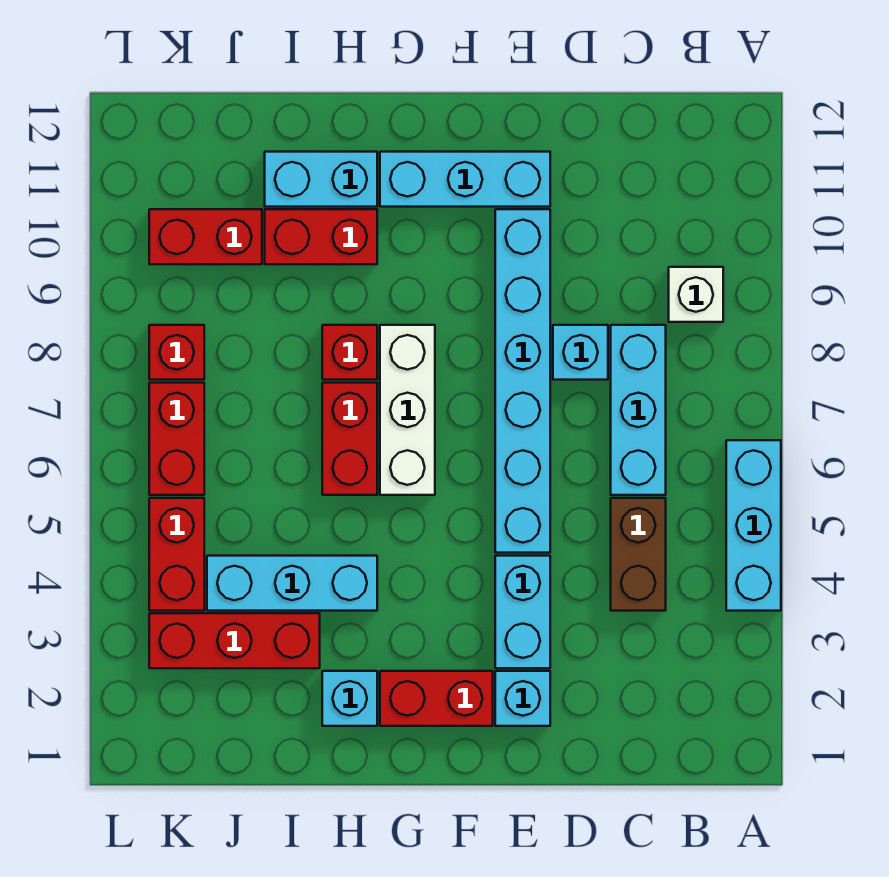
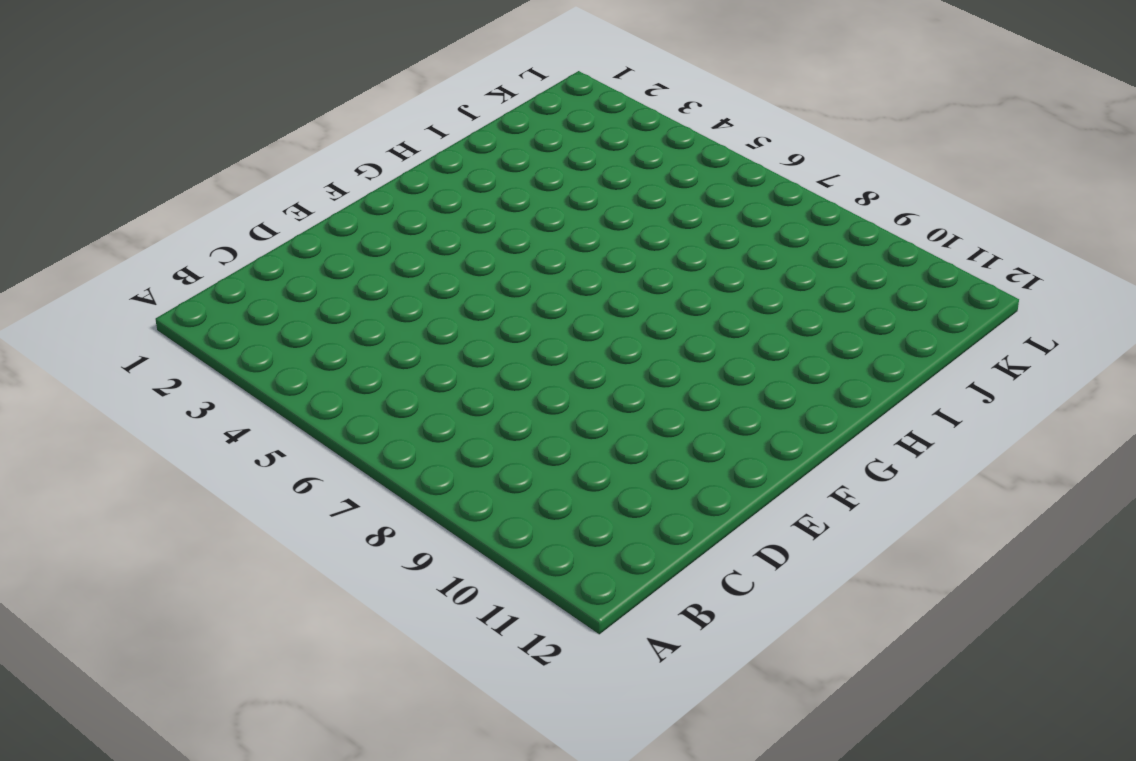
none -> cyan 1x3 brick [726,440,781,611]
none -> white 1x1 brick [669,267,723,322]
none -> brown 1x2 brick [611,498,666,611]

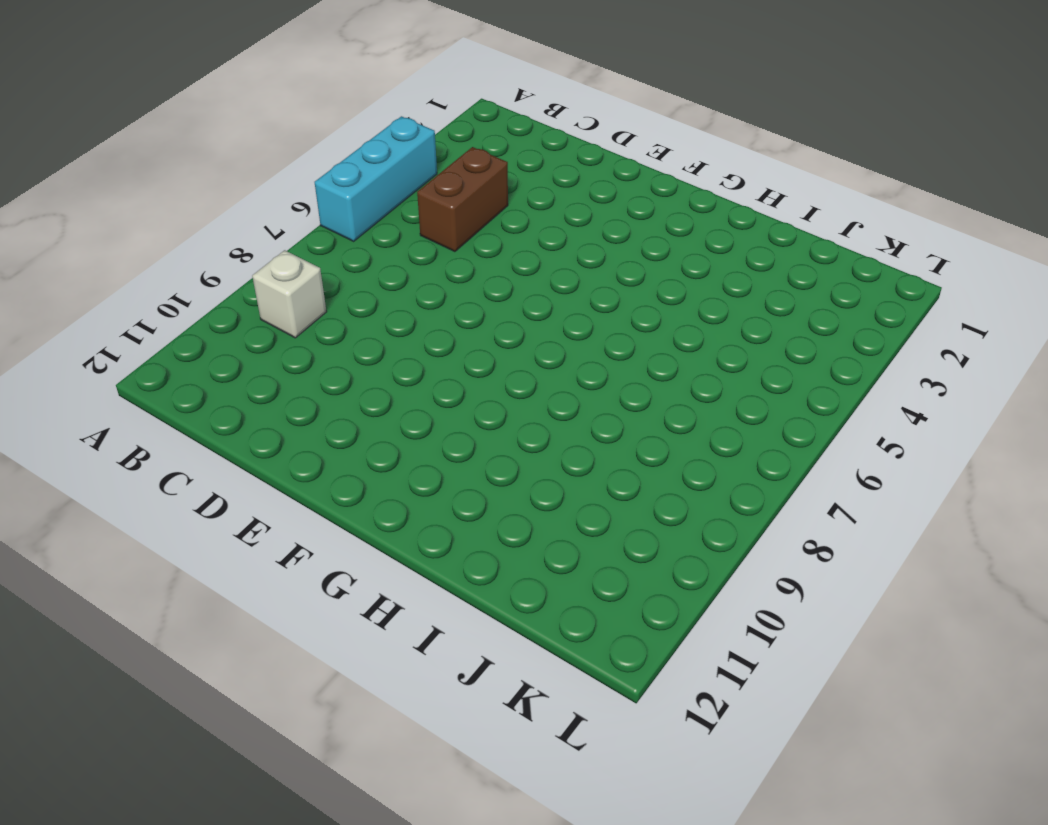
none -> cyan 1x3 brick [611,325,666,495]
none -> cyan 1x1 brick [553,325,608,380]
none -> cyan 1x1 brick [495,671,550,726]

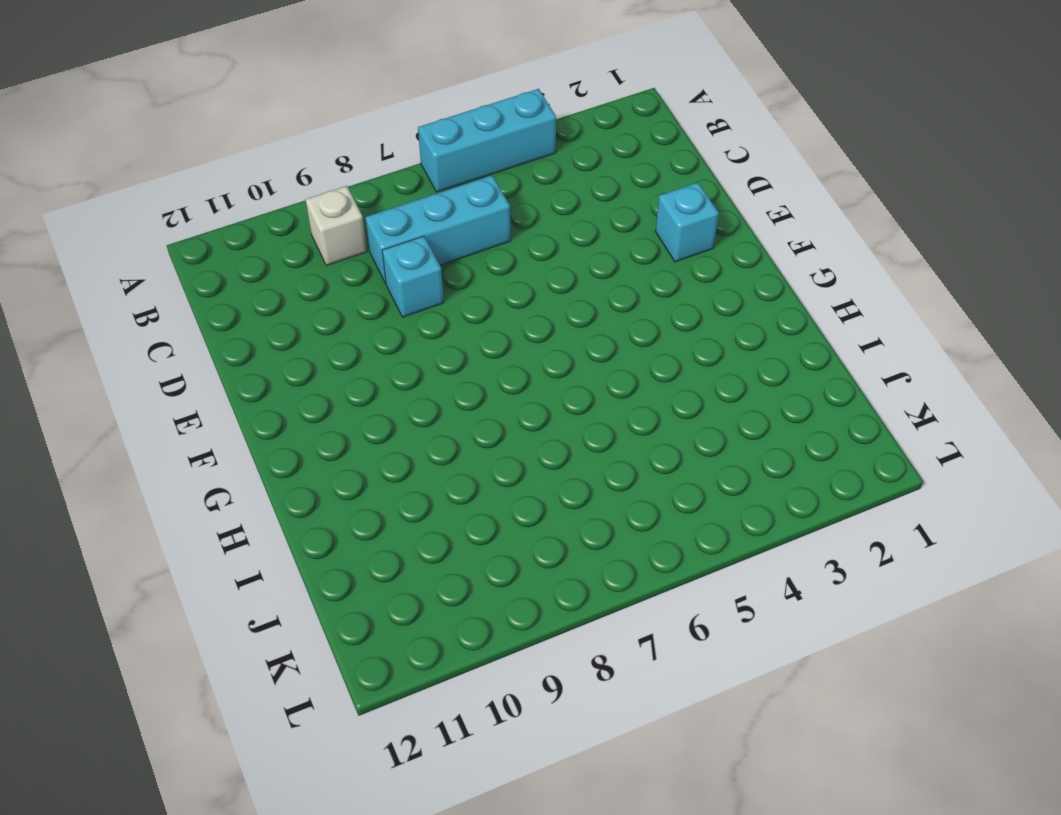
none -> brown 1x2 brick [611,498,666,611]
none -> cyan 1x2 brick [495,556,550,668]
none -> cyan 1x6 brick [495,209,550,553]

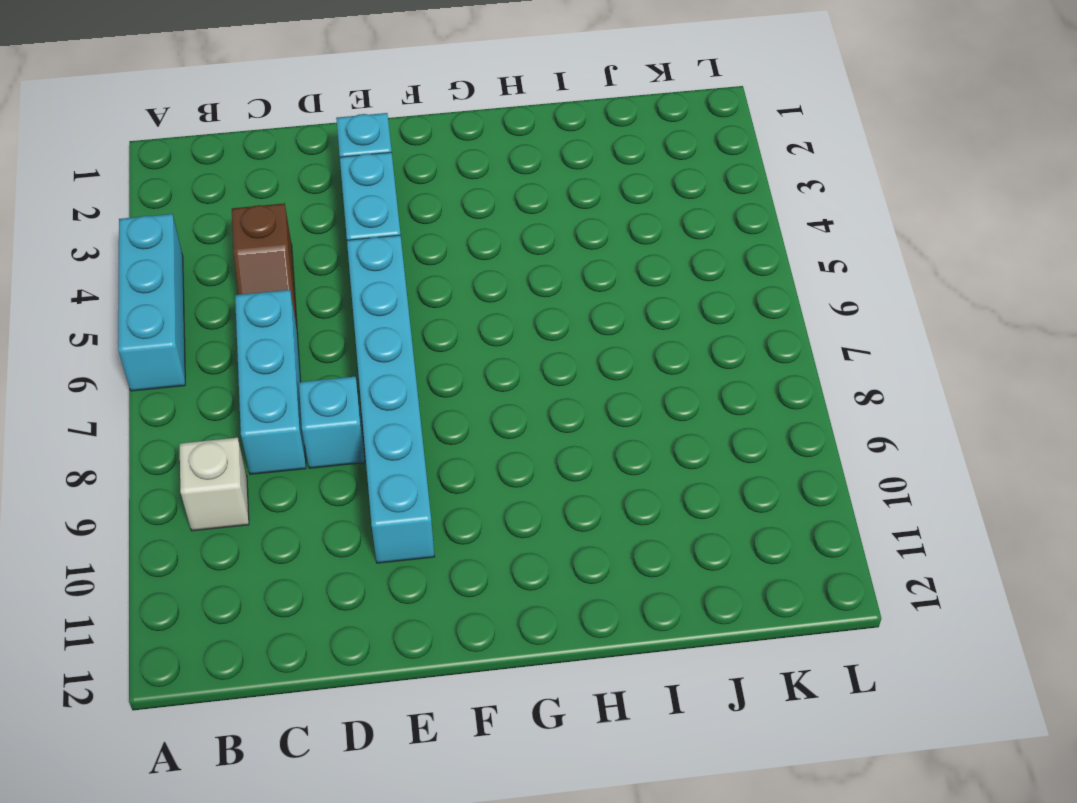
brown 1x2 slope [232,203,297,326] -> brown 1x2 brick [611,498,666,611]
none -> cyan 1x3 brick [380,152,550,207]
none -> red 1x2 brick [380,671,493,726]
none -> white 1x3 brick [380,325,435,495]

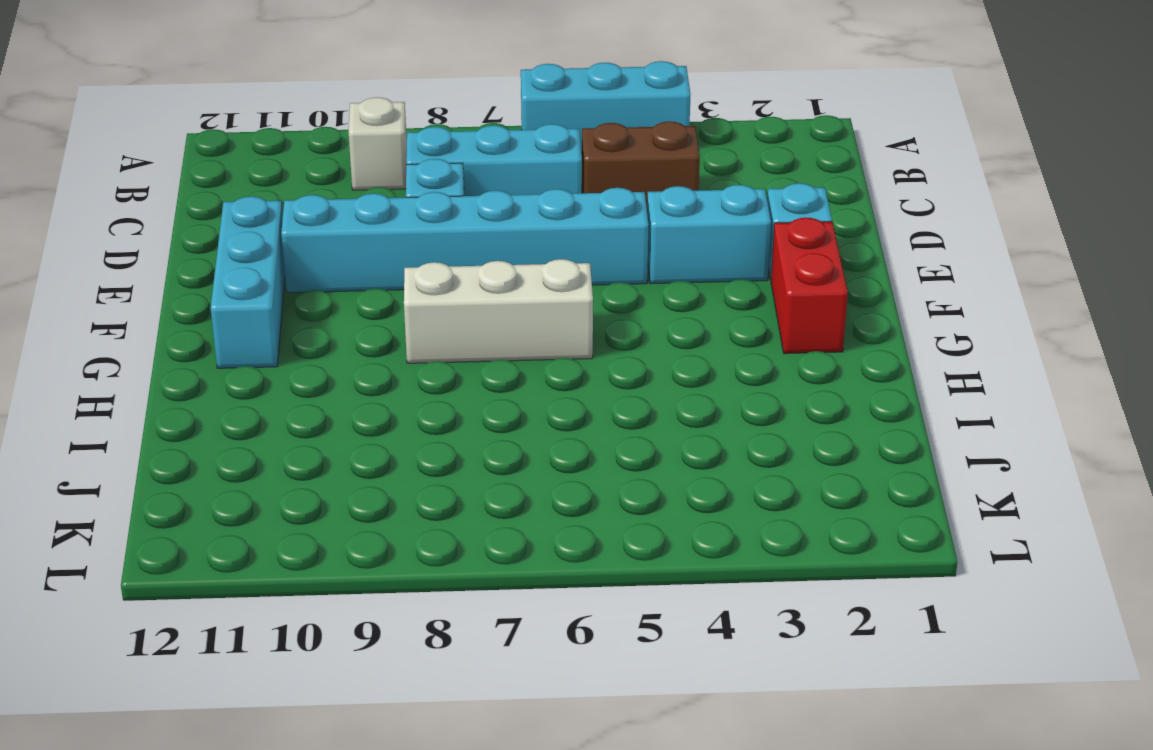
none -> cyan 1x1 brick [322,671,377,726]
none -> cyan 1x3 brick [207,556,377,611]
none -> red 1x2 brick [322,383,377,495]

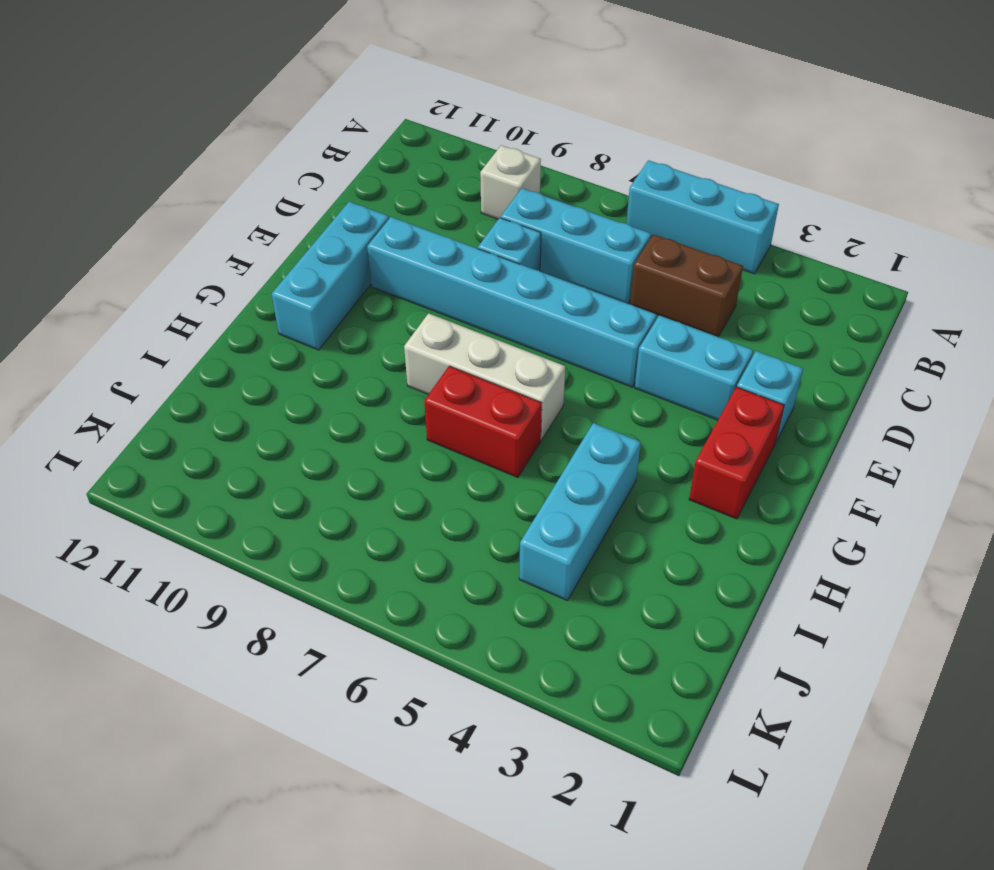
none -> cyan 1x1 brick [322,671,377,726]
none -> red 1x1 brick [322,325,377,380]
none -> red 1x2 brick [265,209,377,264]

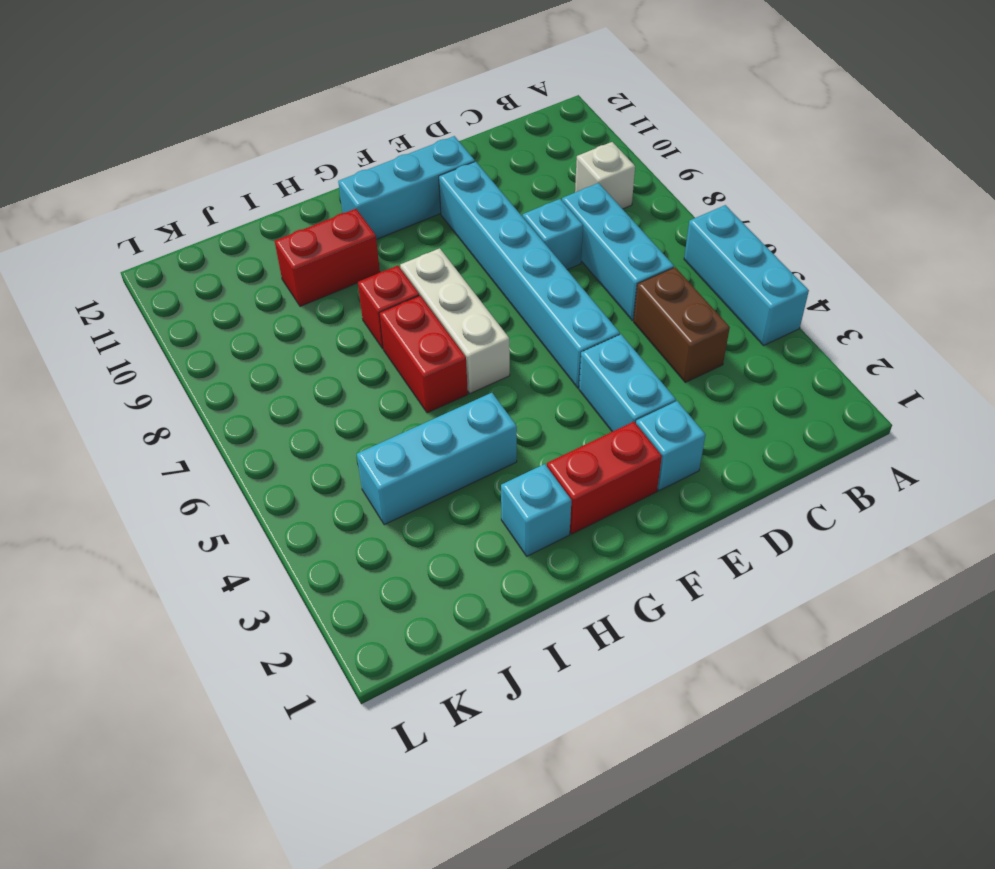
none -> cyan 1x2 brick [265,152,377,207]
none -> red 1x3 brick [149,613,320,668]
none -> red 1x2 brick [149,209,262,264]

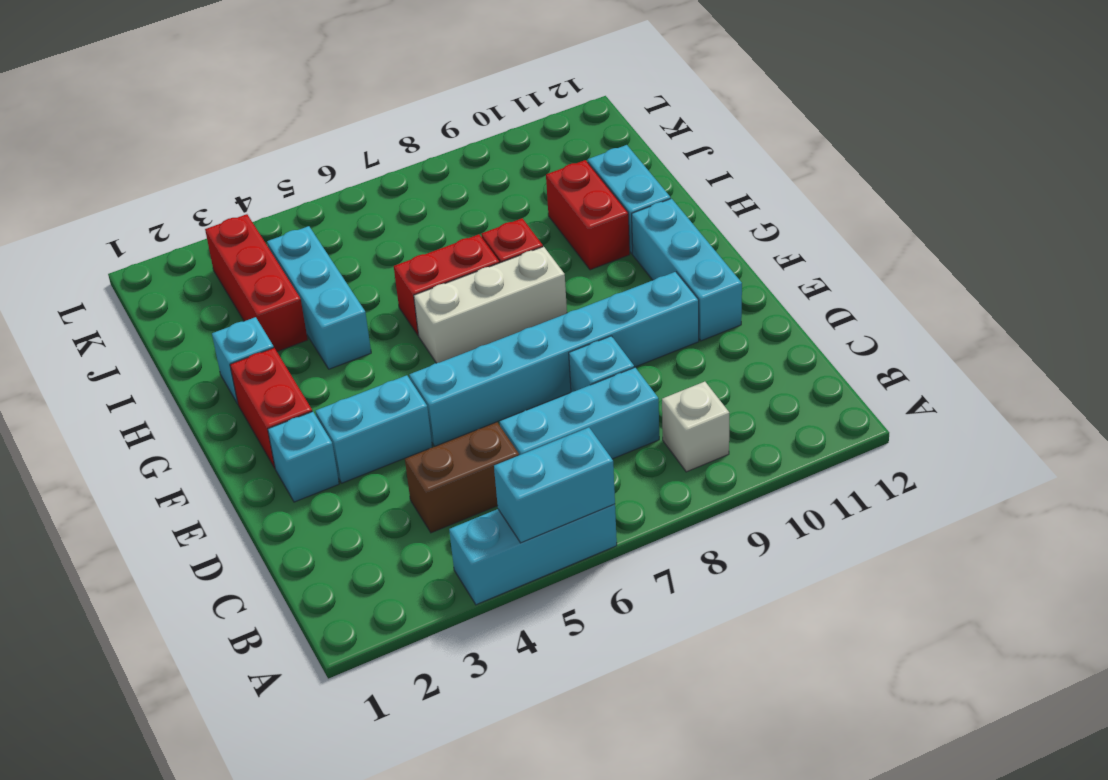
cyan 1x2 brick [494,428,615,543] -> none
none -> red 1x2 brick [149,209,262,264]
none -> red 1x2 brick [149,498,204,611]
none -> red 1x2 brick [149,383,204,495]

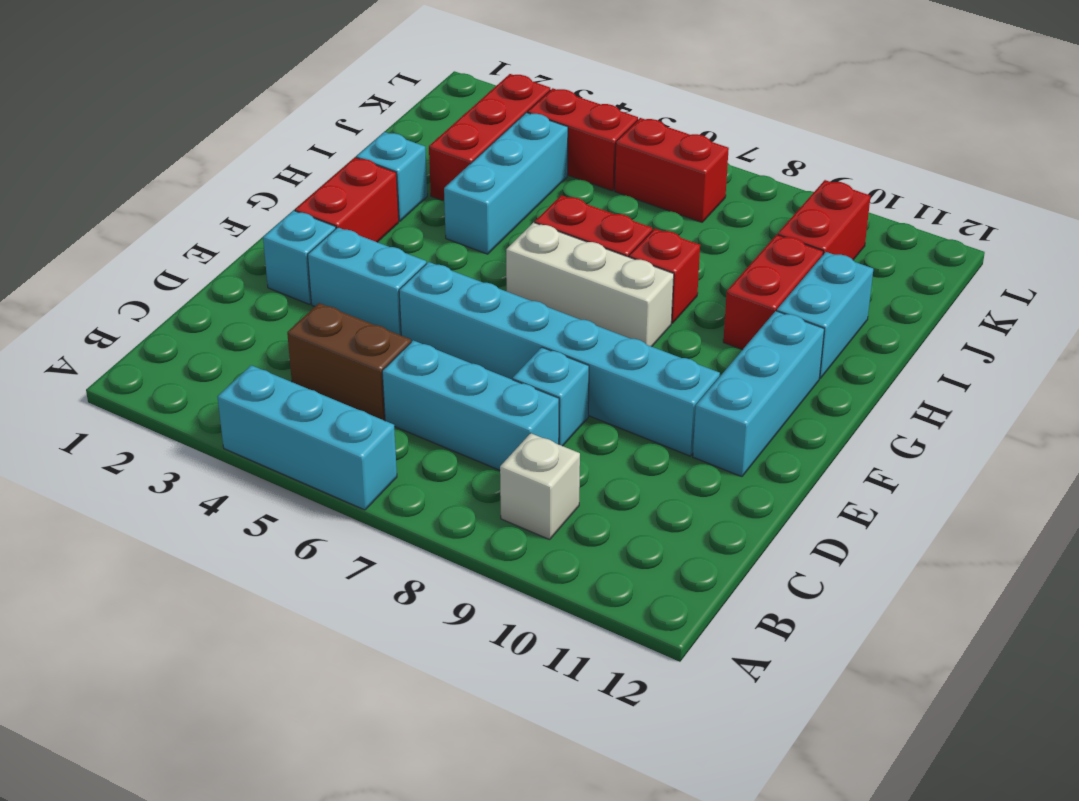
none -> red 1x1 brick [149,325,204,380]

